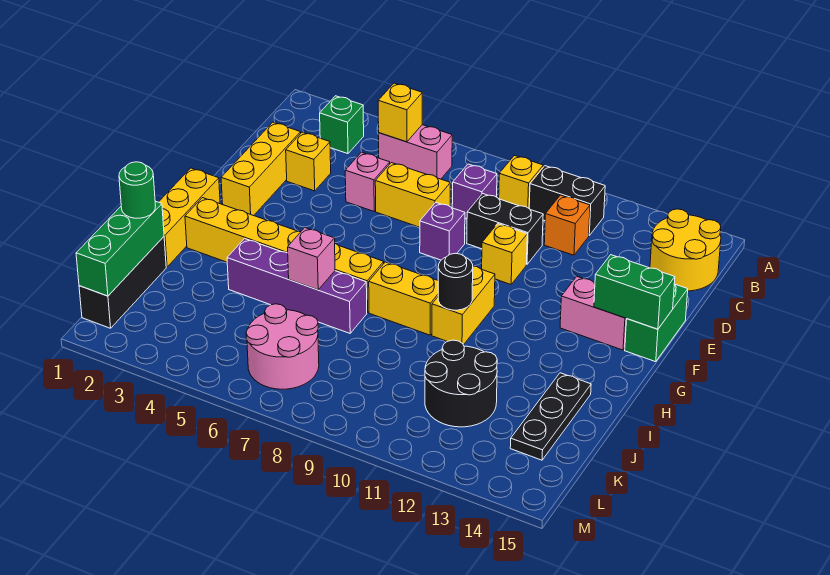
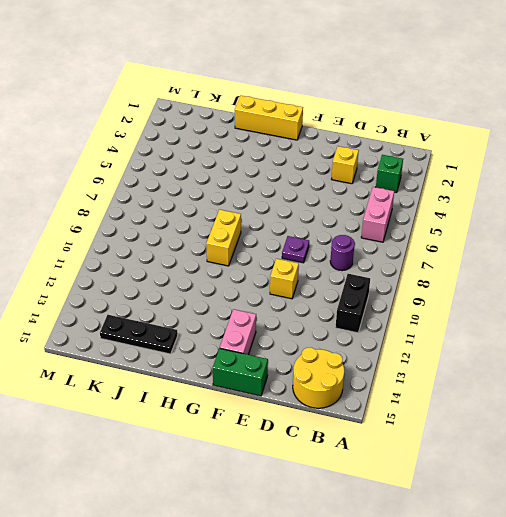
purple 1x1 round brick [330,235,355,271] -> purple 1x1 brick [452,164,497,219]
purple 1x1 plate [282,236,309,263] -> purple 1x1 brick [420,203,465,260]
none -> yellow 1x1 brick [499,155,543,208]
none -> orange 1x1 brick [544,195,590,255]
none -> yellow 1x3 brick [221,122,301,216]
none -> pink 1x1 brick [345,152,390,211]

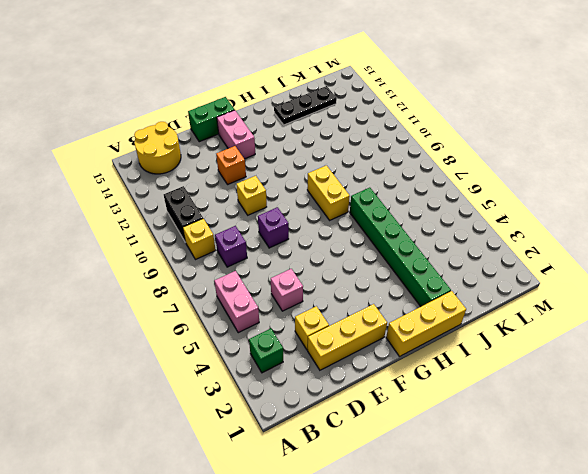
orange 1x1 brick [216,146,246,185] -> orange 1x1 brick moved to [544,195,590,255]
green 1x6 brick [350,188,451,307] -> purple 1x4 brick [227,239,367,333]
none -> yellow 1x2 brick [375,163,450,227]
none -> black 1x2 brick [467,194,543,264]
none -> yellow 1x2 brick [432,266,495,345]
none -> yellow 1x6 brick [185,198,384,313]

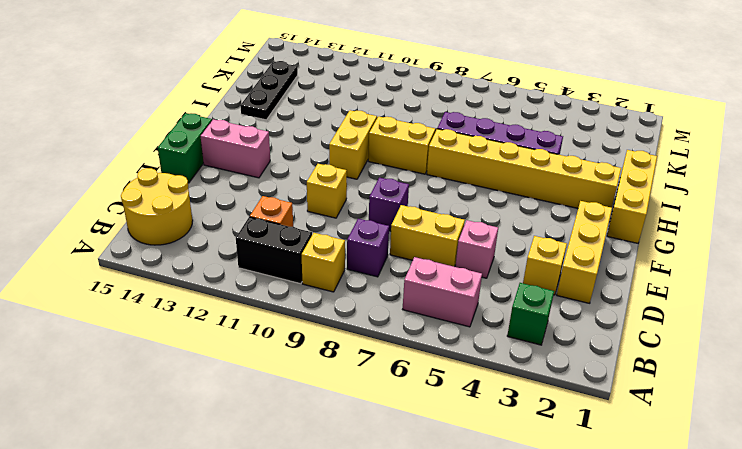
none -> black 1x2 brick [467,194,543,264]
none -> black 1x3 brick [79,237,166,328]
none -> black 2x2 round brick [425,340,497,427]
none -> pink 2x2 round brick [246,304,319,389]

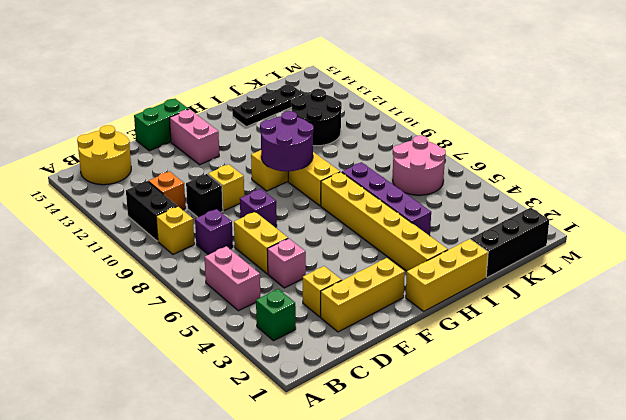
black 1x1 brick [186,174,223,217] -> black 1x2 brick [467,194,543,264]
purple 2x2 round brick [260,111,314,171] -> black 1x1 round brick [438,253,473,310]
none -> yellow 1x1 brick [378,83,422,142]
none -> green 1x2 brick [594,255,675,329]
none -> pink 1x1 brick [288,228,335,290]
none -> green 1x3 brick [76,201,164,296]

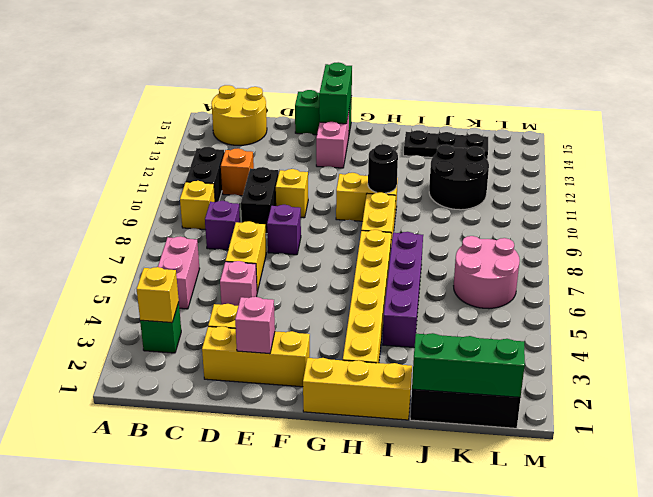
yellow 1x1 brick [137,267,179,323] -> yellow 1x1 brick moved to [378,83,422,142]
pink 1x1 brick [235,297,275,354] -> pink 1x1 brick moved to [288,228,335,290]
none -> green 1x1 round brick [119,162,155,218]

